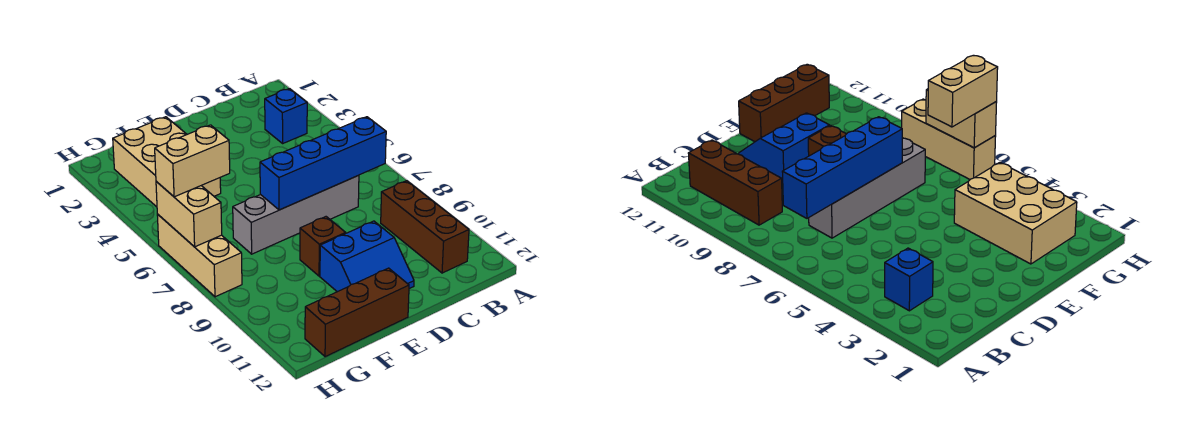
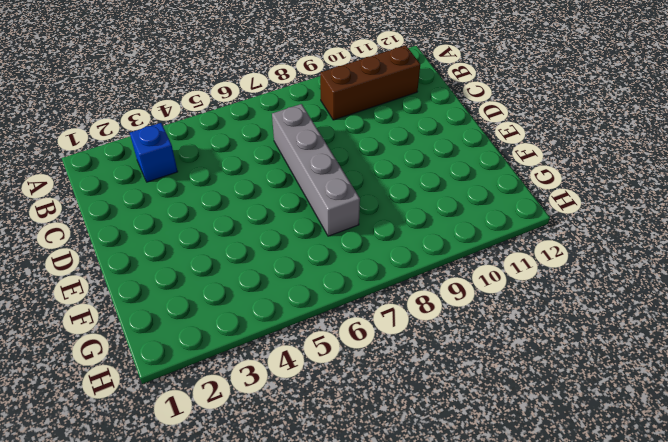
none -> blue 2x2 slope [320,221,414,292]
none -> brown 1x1 brick [300,217,346,276]

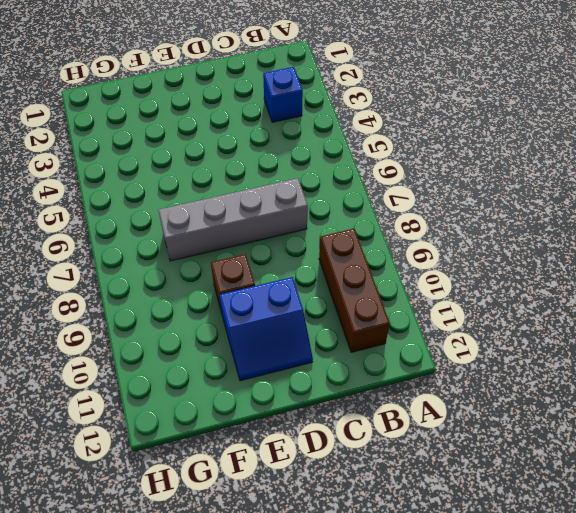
none -> brown 1x3 brick [305,268,409,357]
none -> tan 2x3 brick [113,117,221,207]

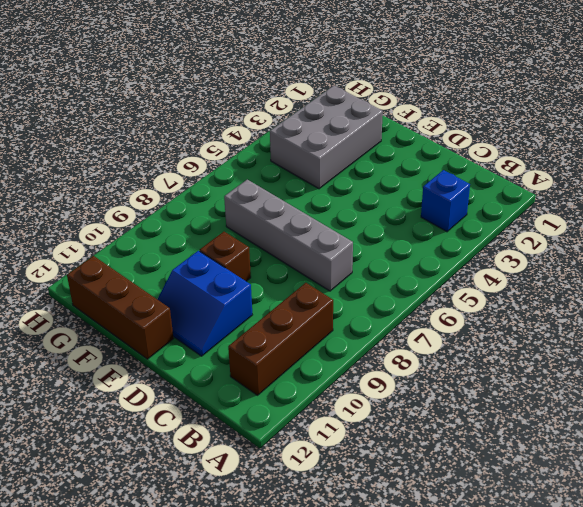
grey 2x3 brick [270,86,383,189] -> tan 2x3 brick [113,117,221,207]
none -> tan 1x3 brick [157,214,242,297]
none -> blue 1x4 brick [260,117,386,210]

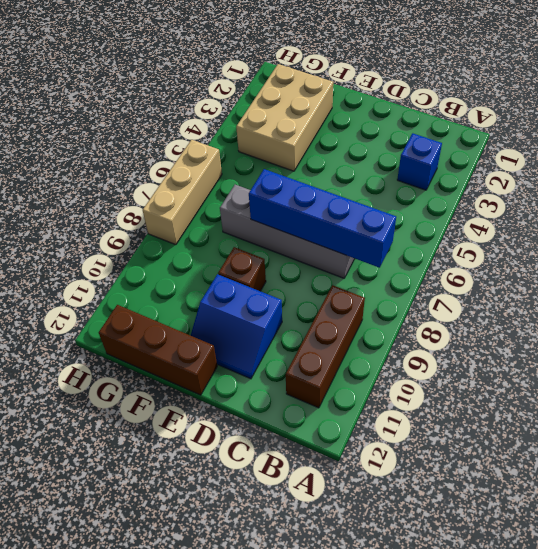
none -> tan 1x2 brick [156,182,222,247]
none -> tan 1x2 brick [155,125,230,197]

